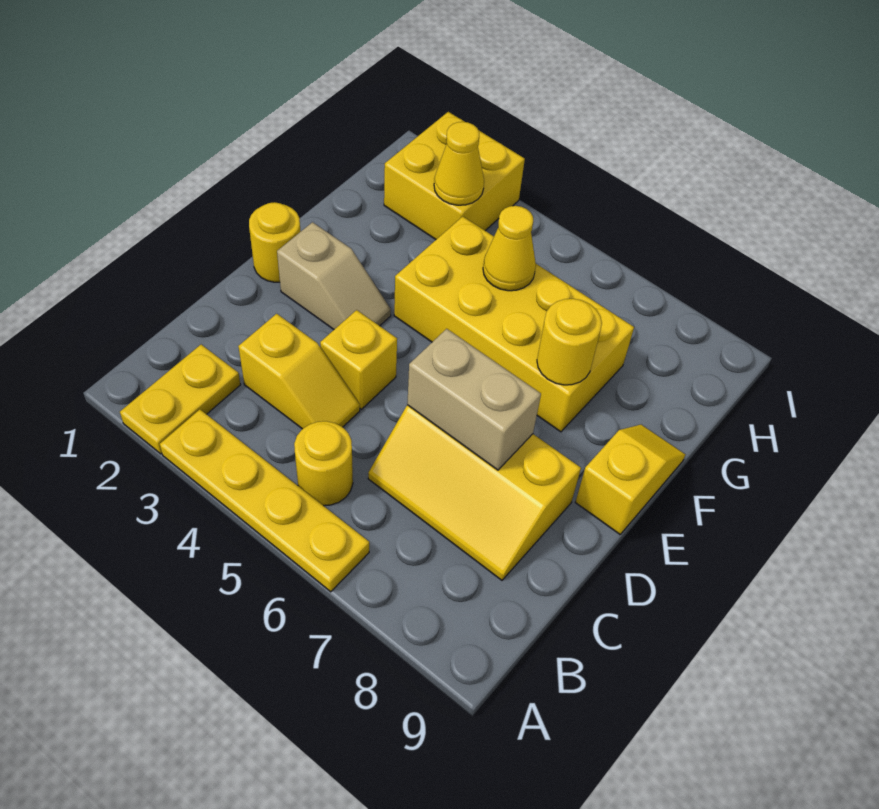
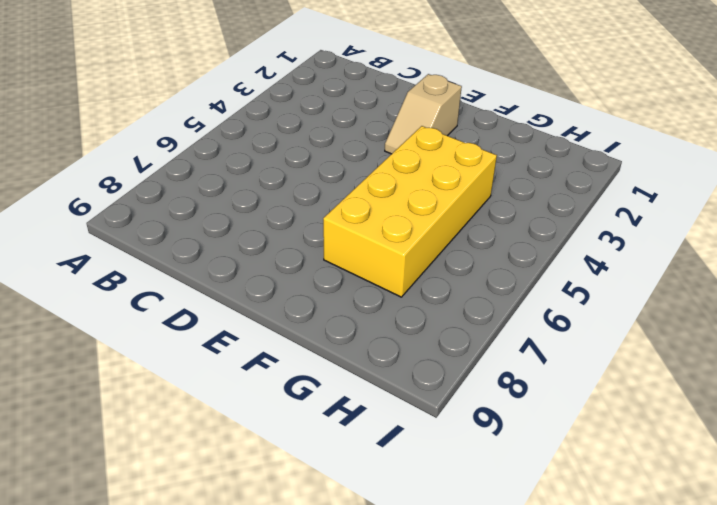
none -> yellow 1x2 plate [120,345,240,454]
none -> yellow 1x4 plate [160,410,369,592]
none -> yellow 1x1 round brick [294,421,353,506]

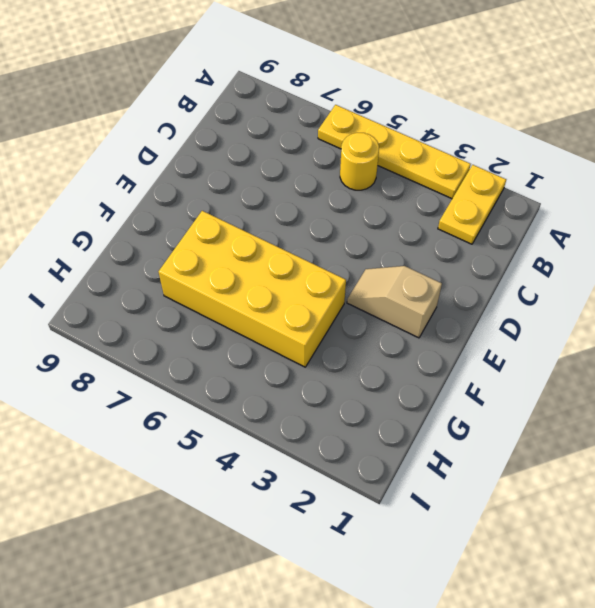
none -> yellow 1x2 slope [238,314,360,429]
none -> yellow 2x3 slope [368,405,581,580]
none -> yellow 1x1 brick [320,310,397,409]

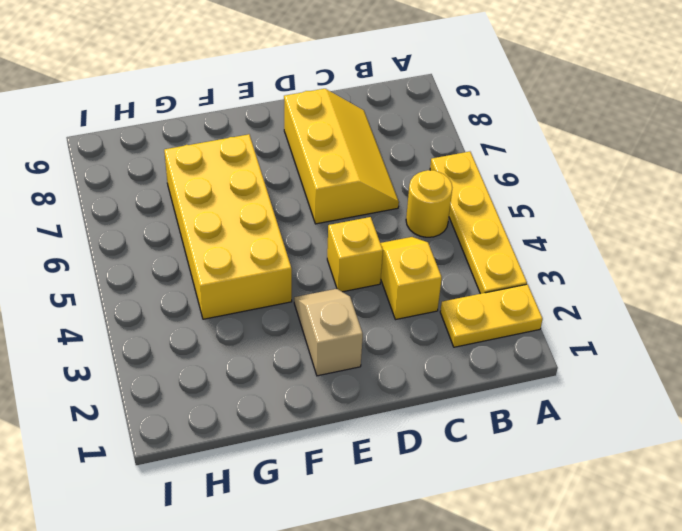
none -> yellow 1x1 round brick [249,202,301,282]
none -> yellow 1x2 slope [575,425,685,534]
none -> yellow 2x2 brick [384,112,525,239]

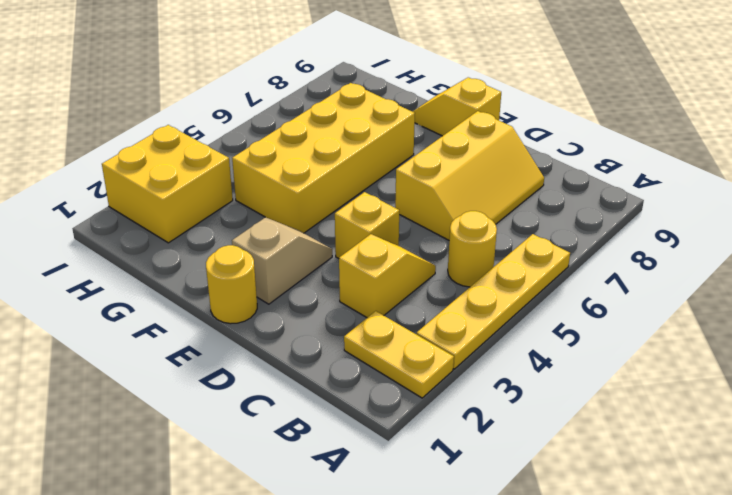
none -> tan 1x2 brick [407,329,541,470]
none -> yellow 1x1 round brick [537,299,602,385]
none -> yellow 1x1 cone [483,206,536,291]

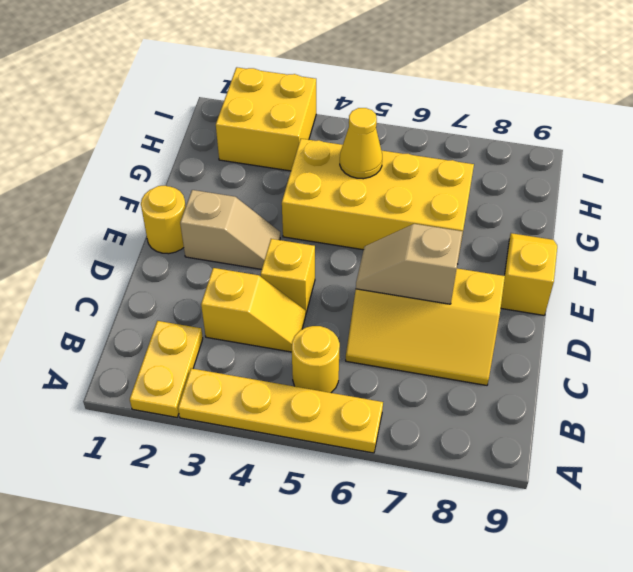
tan 1x2 slope [356,224,463,304] -> tan 1x2 brick [407,329,541,470]
none -> yellow 1x1 round brick [537,299,602,385]
none -> yellow 1x1 cone [434,122,484,205]

